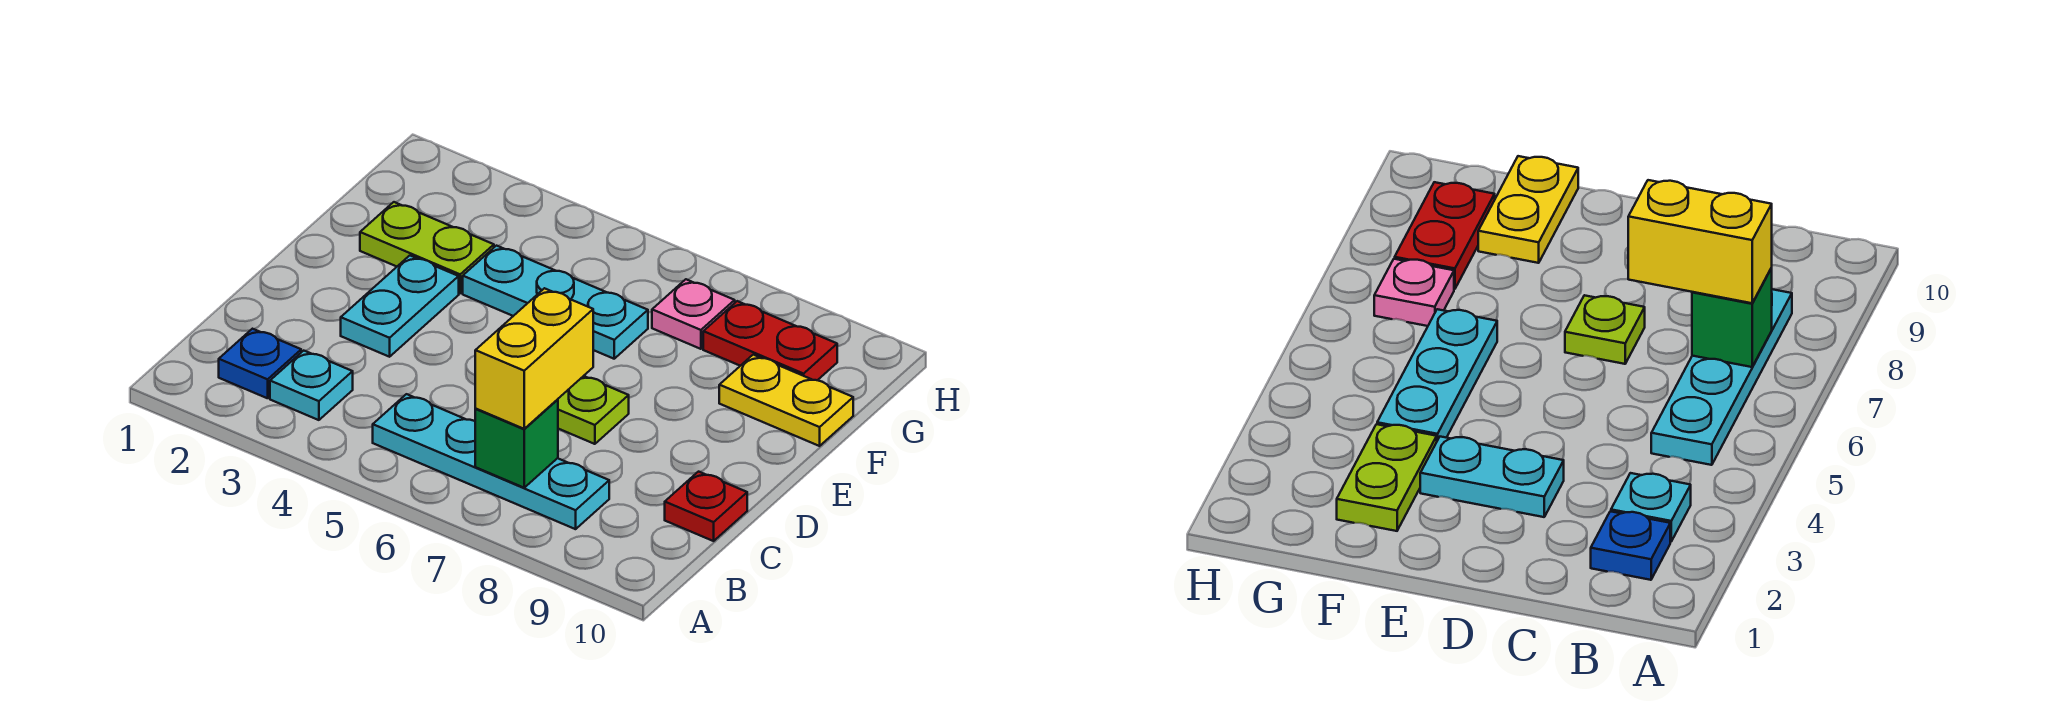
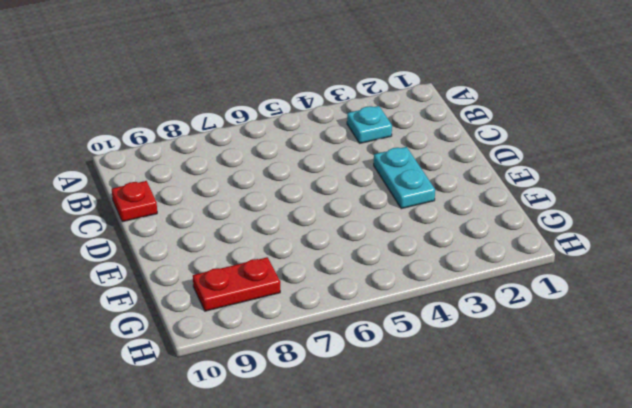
none -> blue 1x1 plate [219,329,301,398]
none -> cyan 1x4 plate [373,394,609,529]
none -> lime 1x1 plate [558,376,629,444]

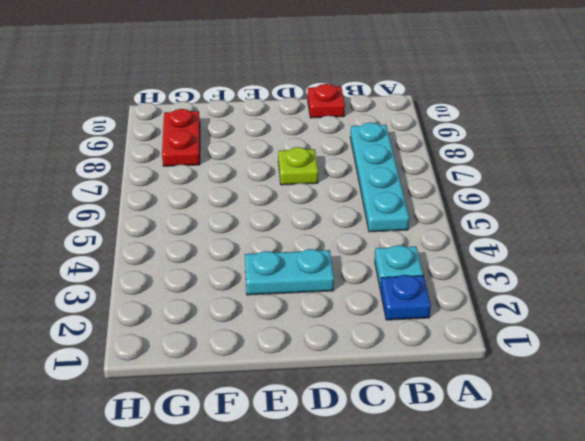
none -> lime 1x2 plate [360,202,494,293]
none -> cyan 1x3 plate [463,246,648,359]
none -> yellow 1x2 plate [719,355,853,446]

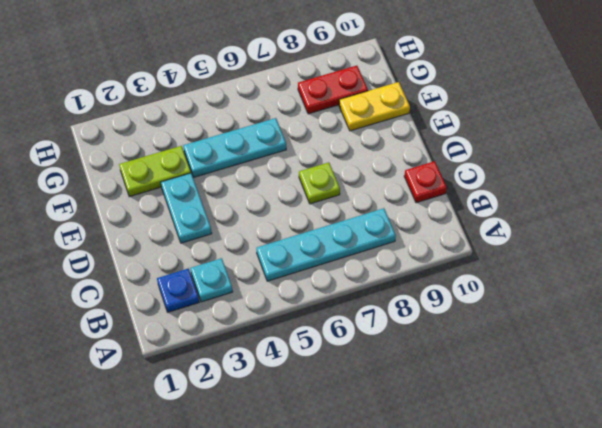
none -> pink 1x1 plate [652,279,735,349]
none -> green 1x1 brick [475,399,558,488]
none -> yellow 1x2 brick [475,288,593,429]

